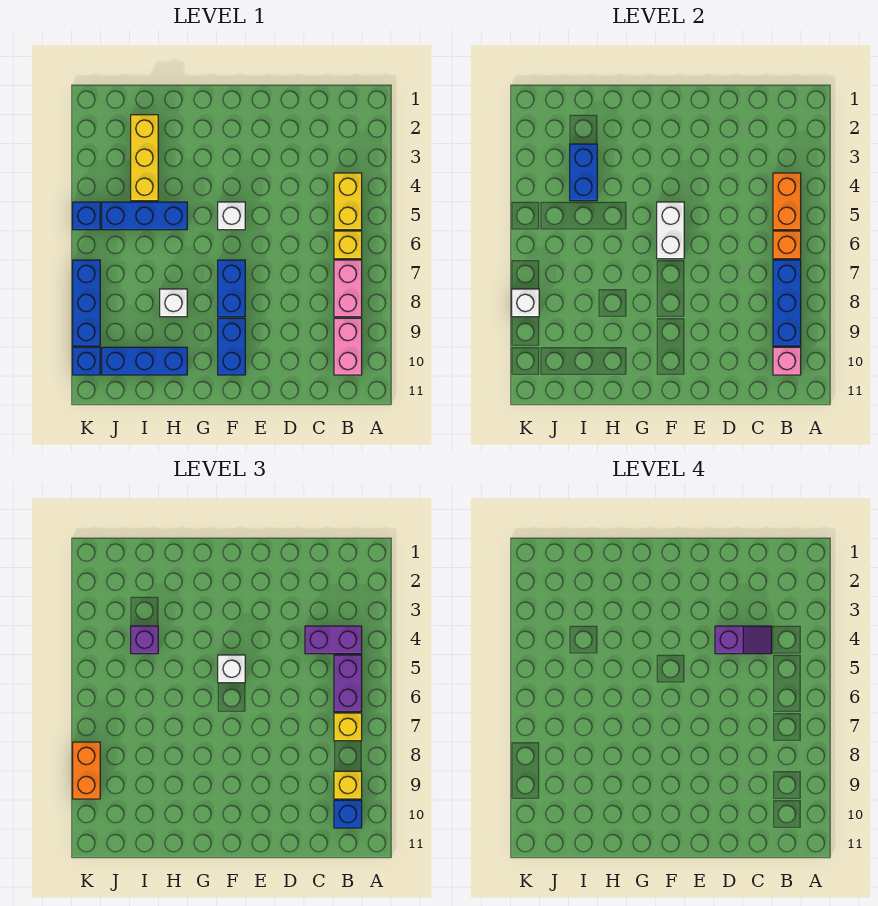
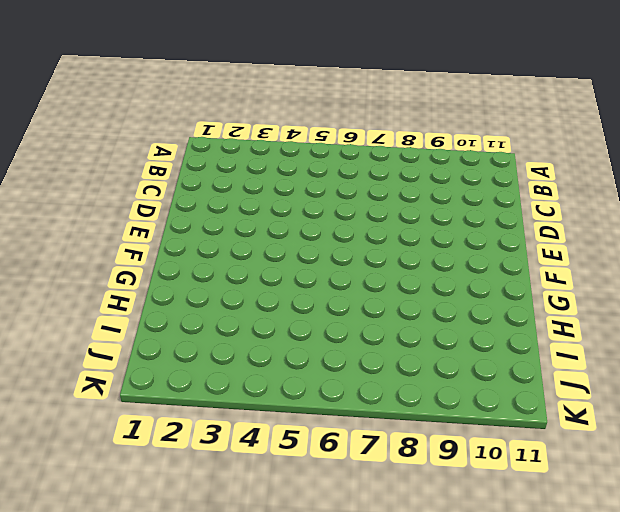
none -> yellow 1x2 brick [334,173,362,230]
none -> yellow 1x1 brick [334,231,362,259]
none -> pink 1x2 brick [334,260,362,317]
none -> pink 1x2 brick [334,318,362,375]

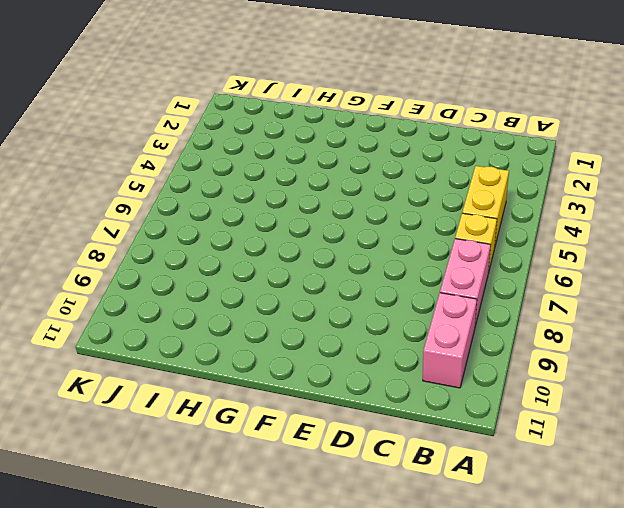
none -> white 1x1 brick [218,202,245,230]
none -> blue 1x2 brick [218,260,245,317]
none -> blue 1x2 brick [218,318,245,375]
none -> blue 1x3 brick [102,202,187,230]

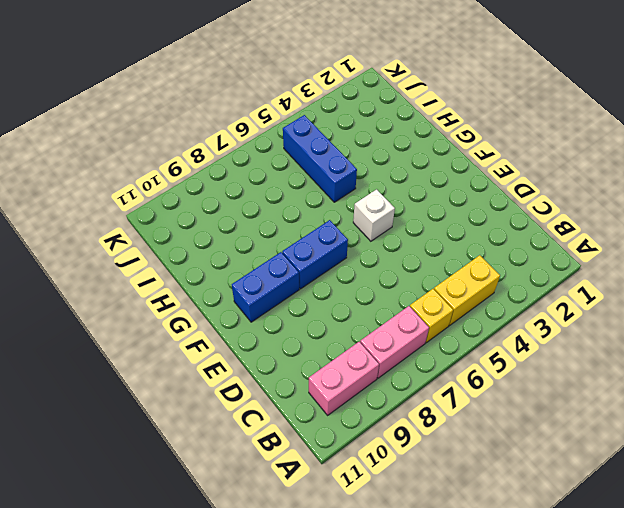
none -> white 1x1 brick [160,289,187,317]
none -> blue 1x3 brick [102,347,187,375]
none -> yellow 1x3 brick [131,115,158,201]
none -> blue 1x1 brick [73,202,100,230]

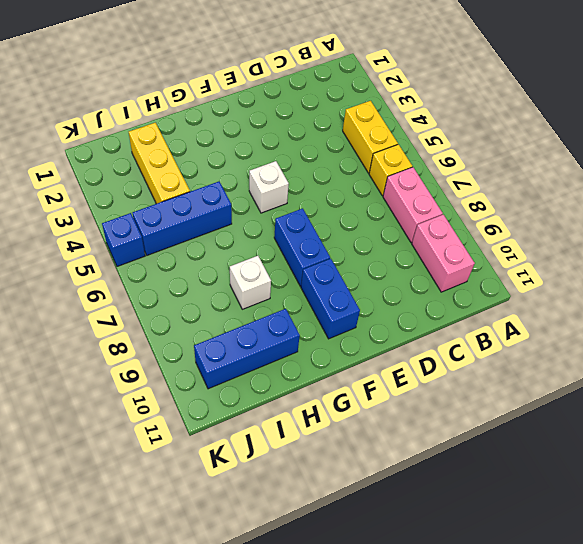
none -> blue 1x3 brick [73,260,100,346]
none -> blue 1x1 brick [73,347,100,375]
none -> orange 1x2 brick [773,173,801,230]
none -> orange 1x1 brick [773,231,801,259]

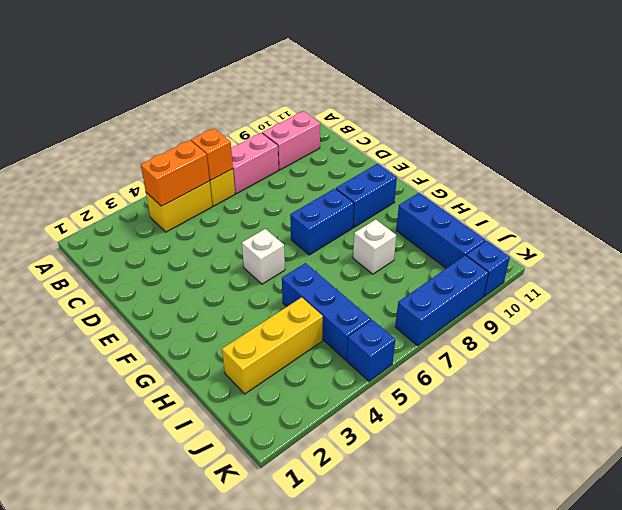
none -> blue 1x3 brick [773,260,801,346]
none -> pink 1x1 brick [773,347,801,375]
none -> white 1x2 brick [657,202,684,259]
none -> blue 1x2 brick [570,144,597,201]

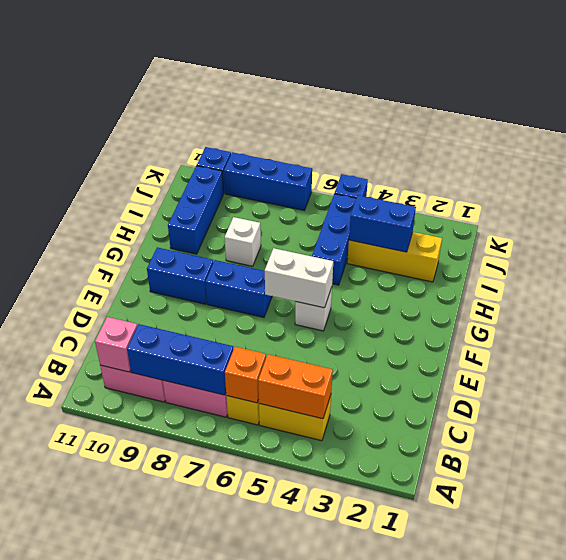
none -> white 1x1 brick [512,289,539,317]
none -> purple 1x2 brick [305,626,362,654]
none -> purple 1x2 brick [334,655,362,712]
none -> yellow 1x1 brick [334,713,362,741]

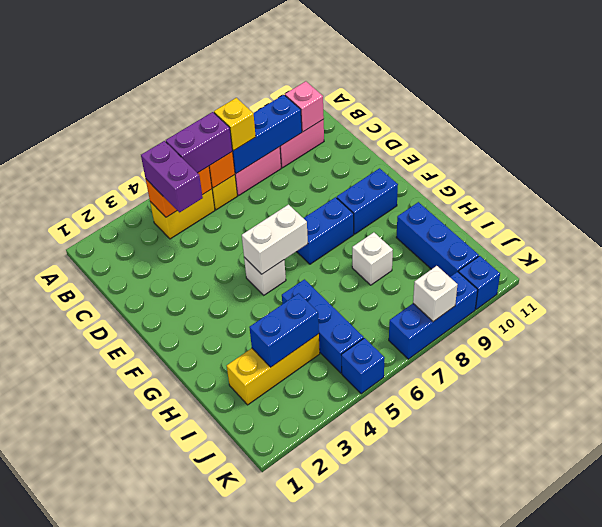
none -> yellow 1x1 brick [334,771,362,799]
none -> blue 1x1 brick [334,800,362,828]
none -> white 1x1 brick [218,655,245,683]
none -> purple 1x1 brick [131,626,158,654]

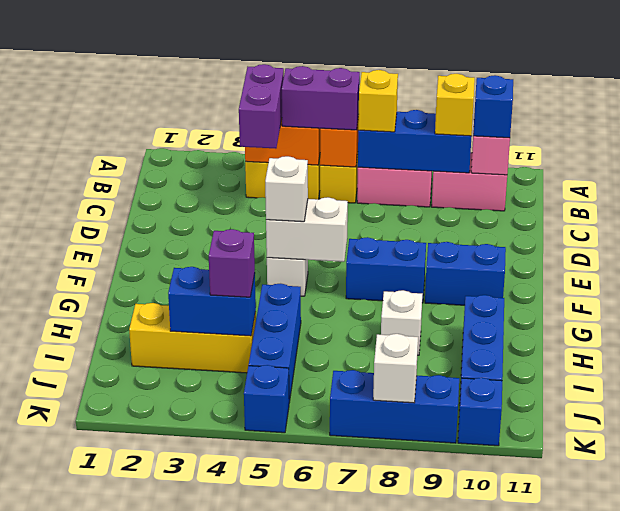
none -> orange 1x2 brick [73,742,100,799]
none -> purple 1x2 slope [715,626,772,654]

